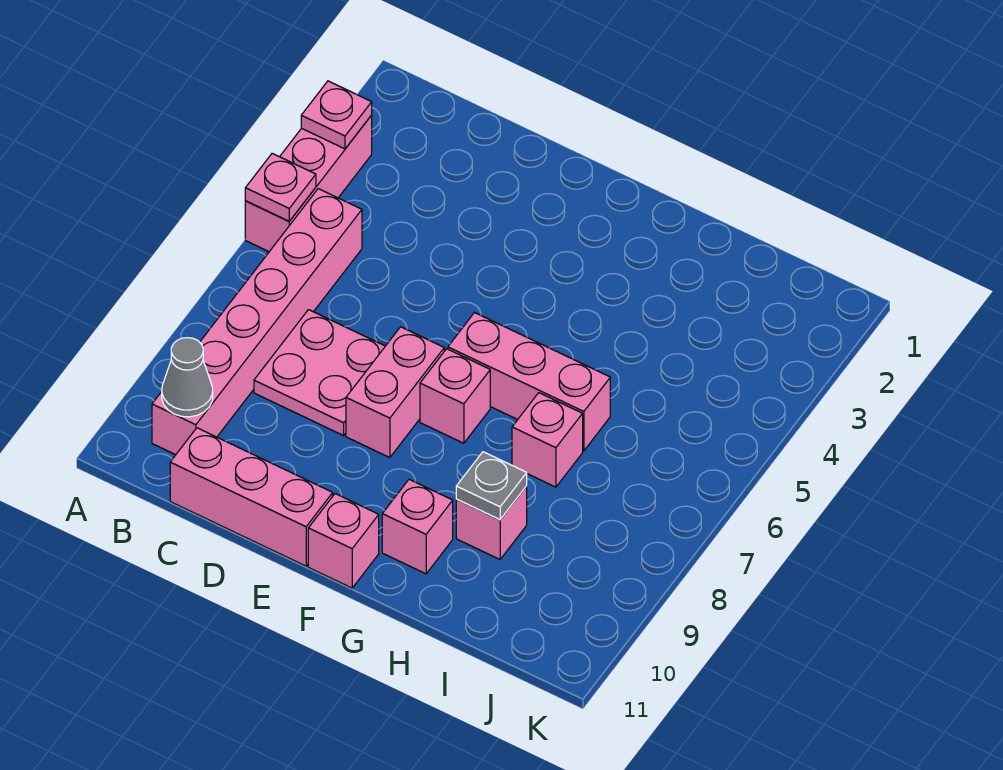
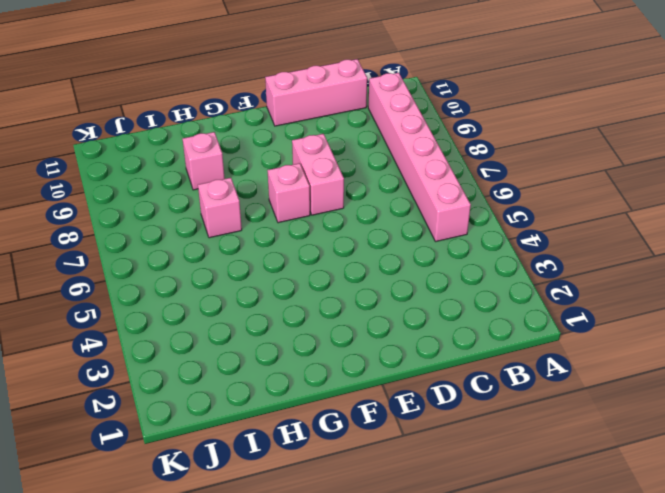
none -> pink 1x3 brick [245,115,372,252]
none -> pink 2x2 plate [254,310,385,436]
none -> pink 1x3 brick [448,313,610,451]

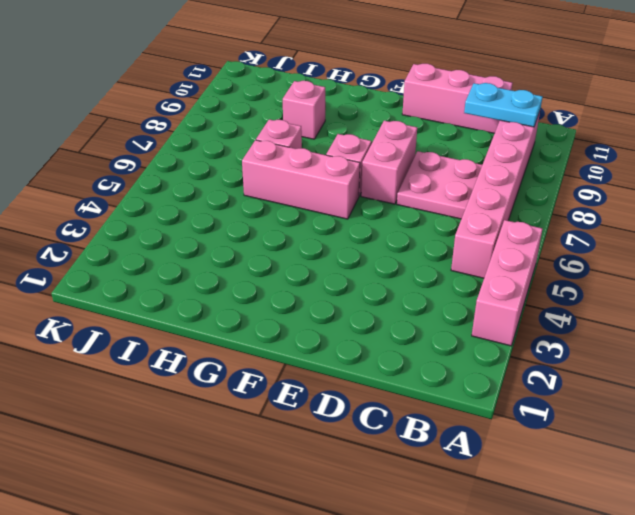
cyan 1x2 plate [464,83,542,127] -> grey 1x1 cone [162,338,213,417]
none -> pink 1x1 brick [308,494,379,588]
none -> pink 1x1 brick [382,479,453,574]
none -> pink 1x1 plate [301,81,372,149]

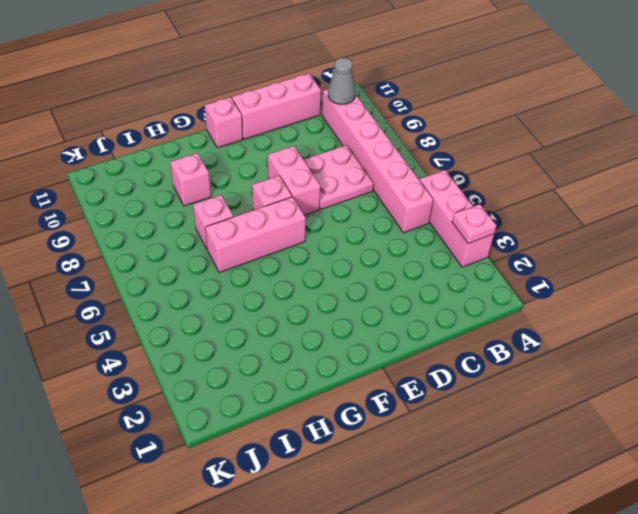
none -> pink 1x1 brick [382,479,453,574]
none -> pink 1x1 plate [245,153,316,221]
none -> grey 1x1 plate [456,452,527,520]

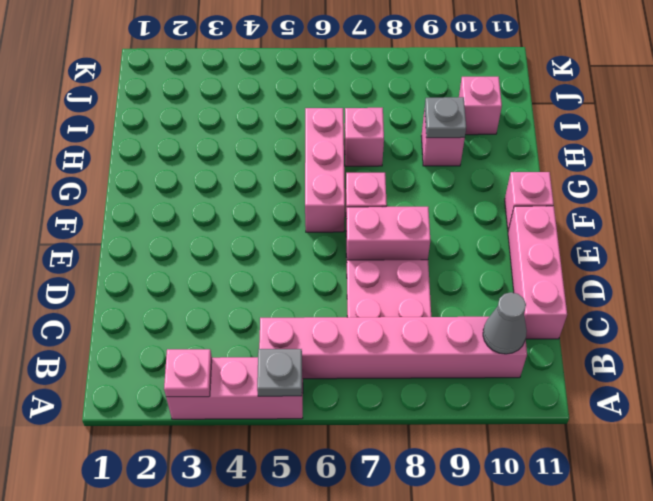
grey 1x1 plate [257,349,302,396] -> pink 1x1 plate [245,153,316,221]
pink 1x1 brick [459,77,502,135] -> pink 1x1 brick moved to [382,479,453,574]

